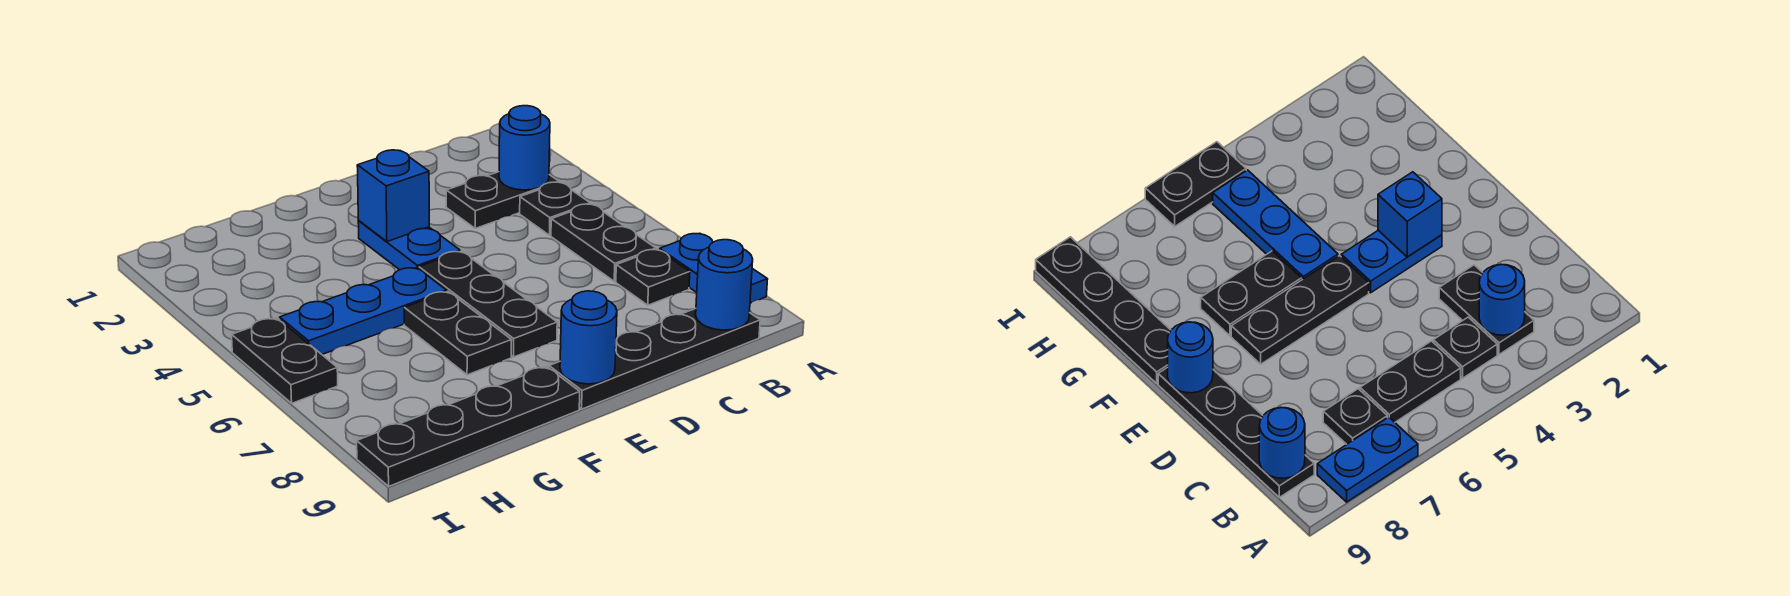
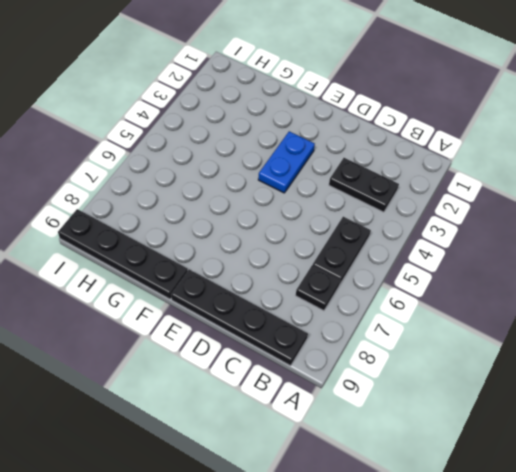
none -> blue 1x2 plate [660,234,768,303]
none -> black 1x1 plate [520,182,590,235]
none -> black 1x3 plate [419,251,557,357]

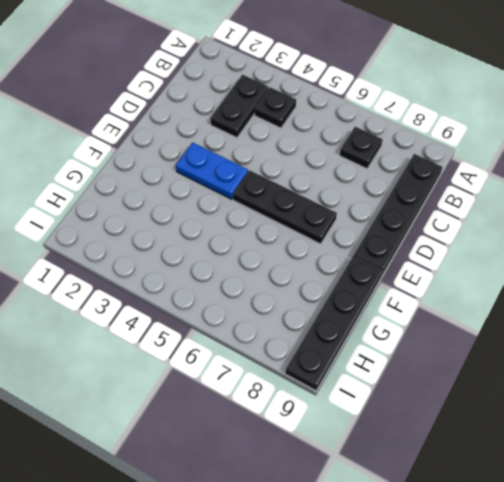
none -> blue 1x2 plate [660,234,768,303]
none -> black 1x2 plate [551,204,656,281]
none -> blue 1x3 plate [280,268,447,354]

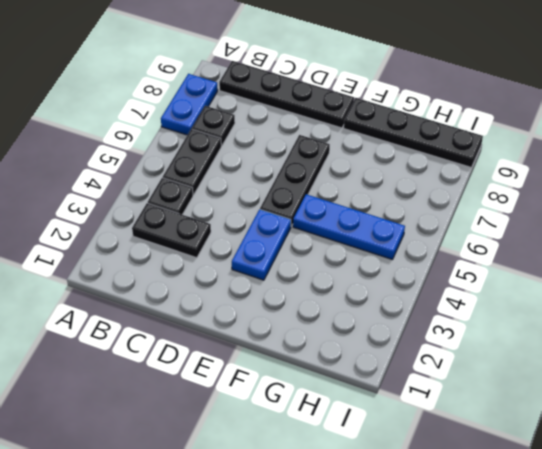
none -> black 1x2 plate [404,291,512,375]
none -> black 1x2 plate [232,318,338,403]
none -> blue 1x1 round brick [499,106,550,190]

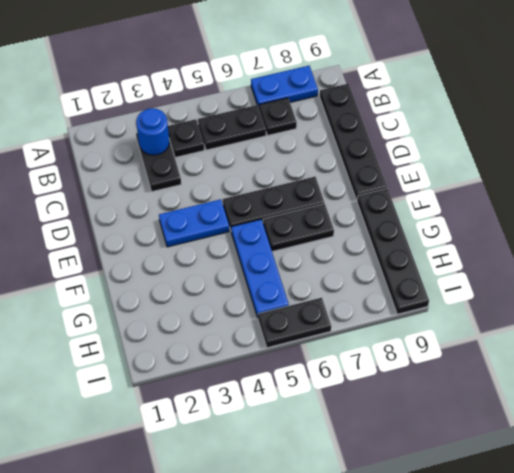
none -> blue 1x1 round brick [696,240,753,330]
none -> blue 1x1 brick [357,150,429,242]
none -> blue 1x1 round brick [560,291,617,384]

